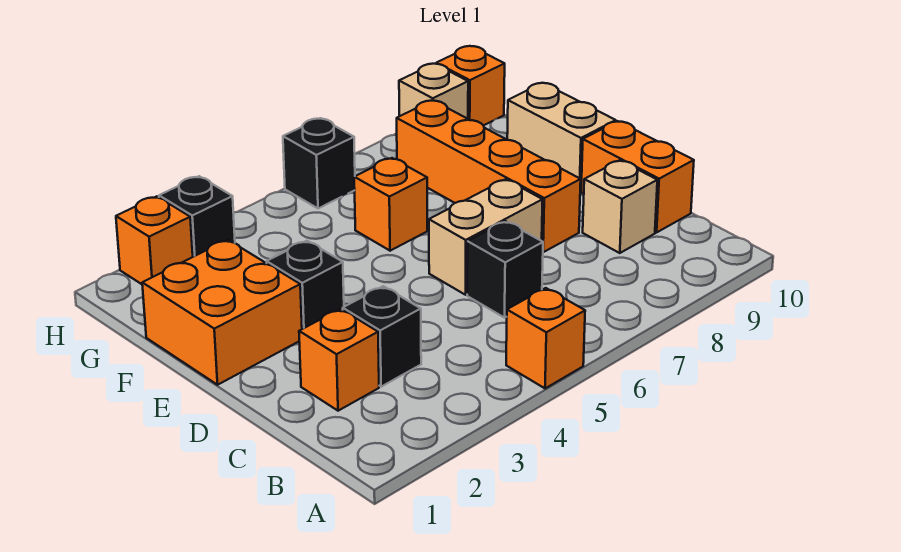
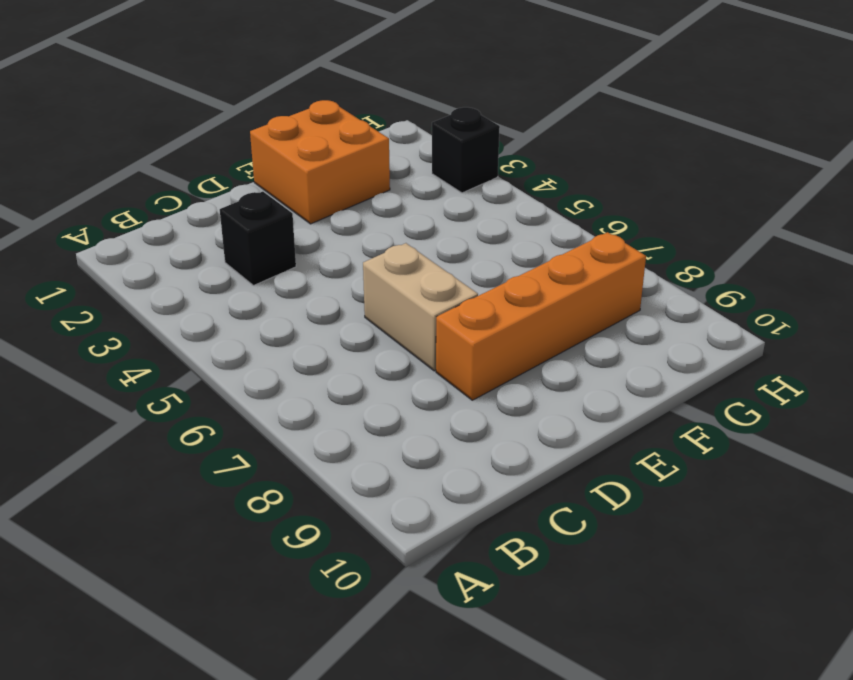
none -> orange 1x1 brick [506,288,585,388]
none -> orange 1x1 brick [299,309,379,411]
none -> black 1x1 brick [467,221,543,318]

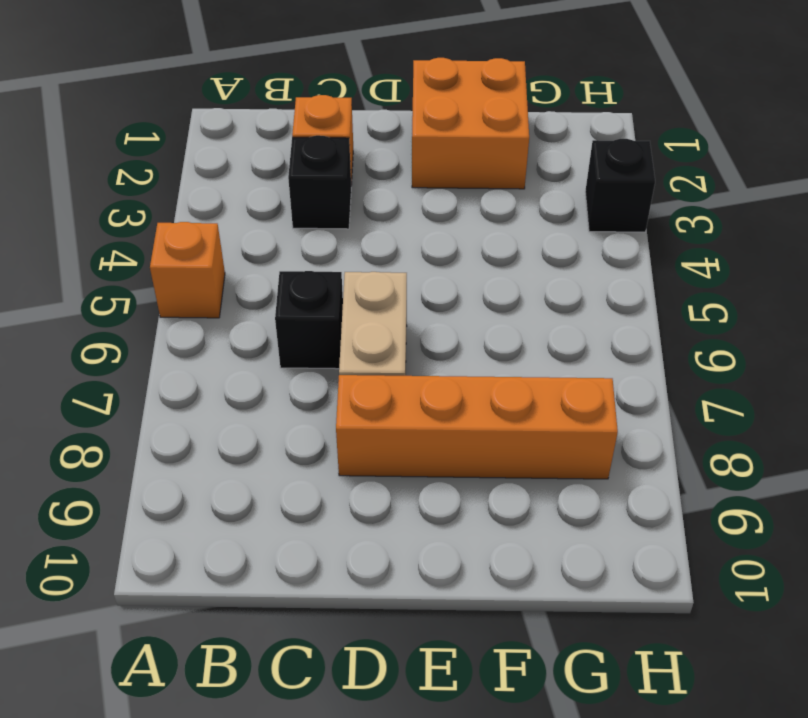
none -> tan 1x1 brick [583,160,657,253]
none -> orange 1x2 brick [581,121,694,232]
none -> black 1x1 brick [267,241,344,329]

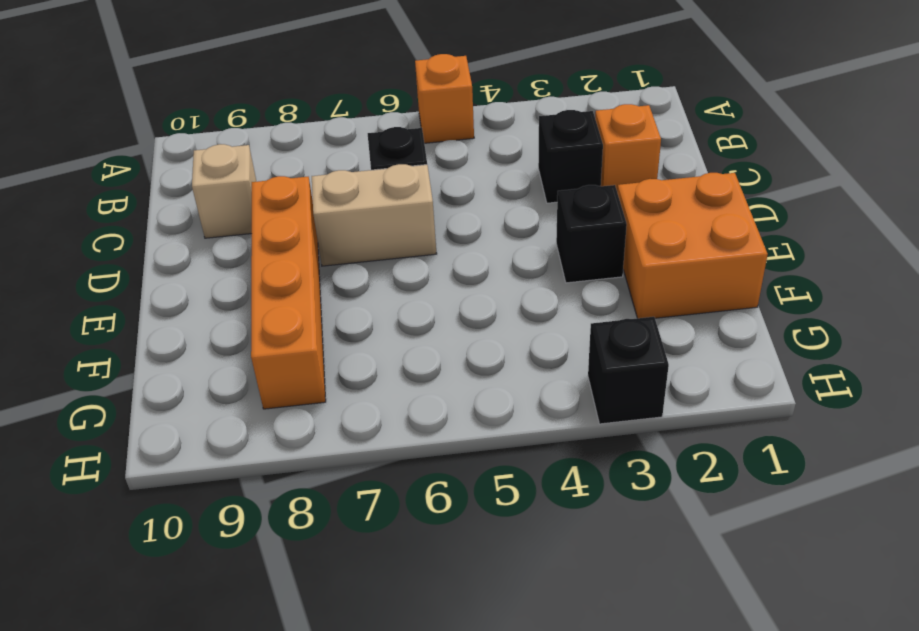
none -> orange 1x2 brick [581,121,694,232]
none -> tan 1x2 brick [507,83,616,191]
none -> orange 1x1 brick [354,158,427,251]

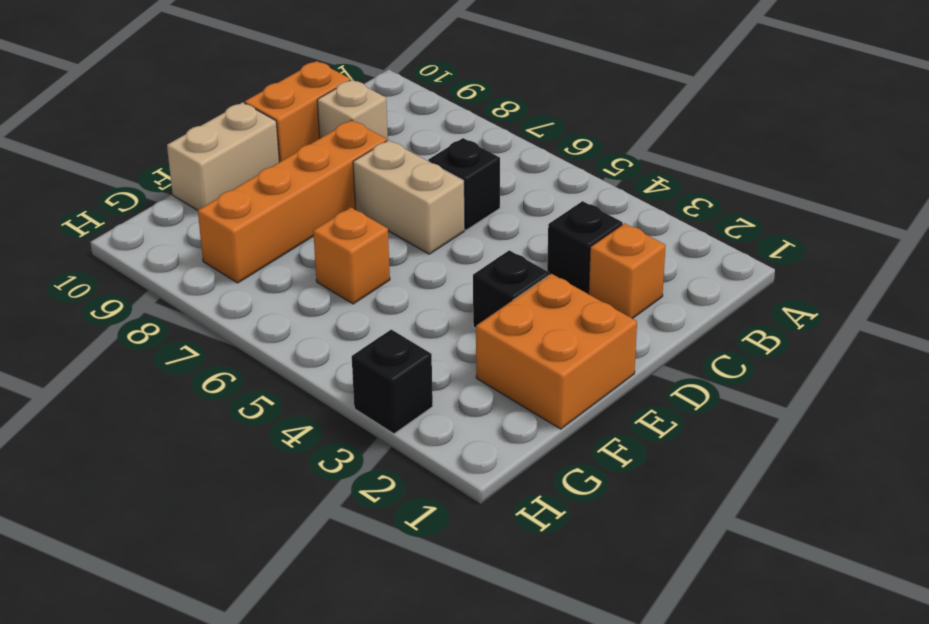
none -> orange 1x1 brick [506,288,585,388]
none -> orange 1x1 brick [116,196,193,284]
none -> black 1x1 brick [283,118,355,209]

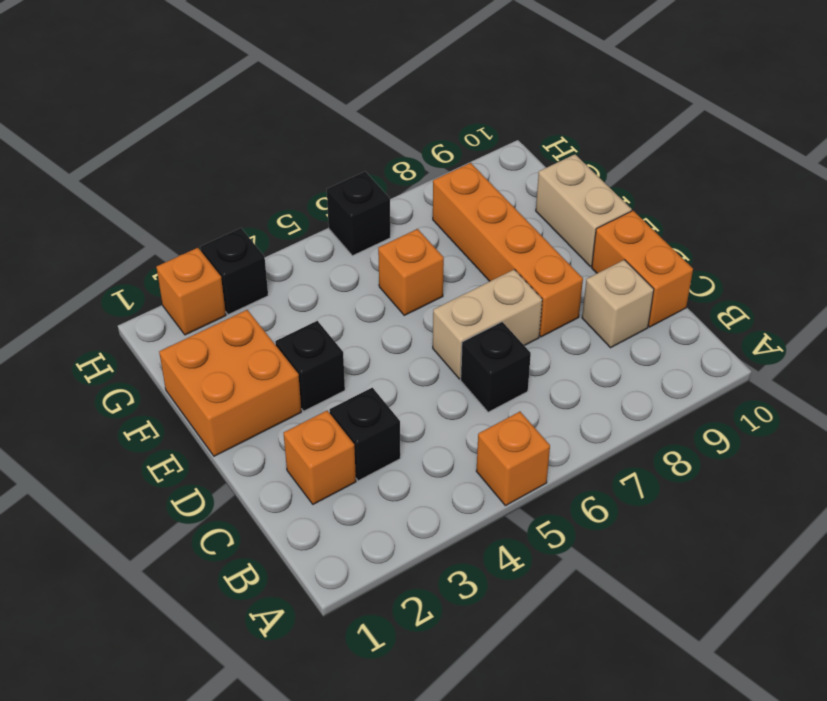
none -> tan 1x1 brick [399,64,468,119]
none -> orange 1x1 brick [436,46,505,126]

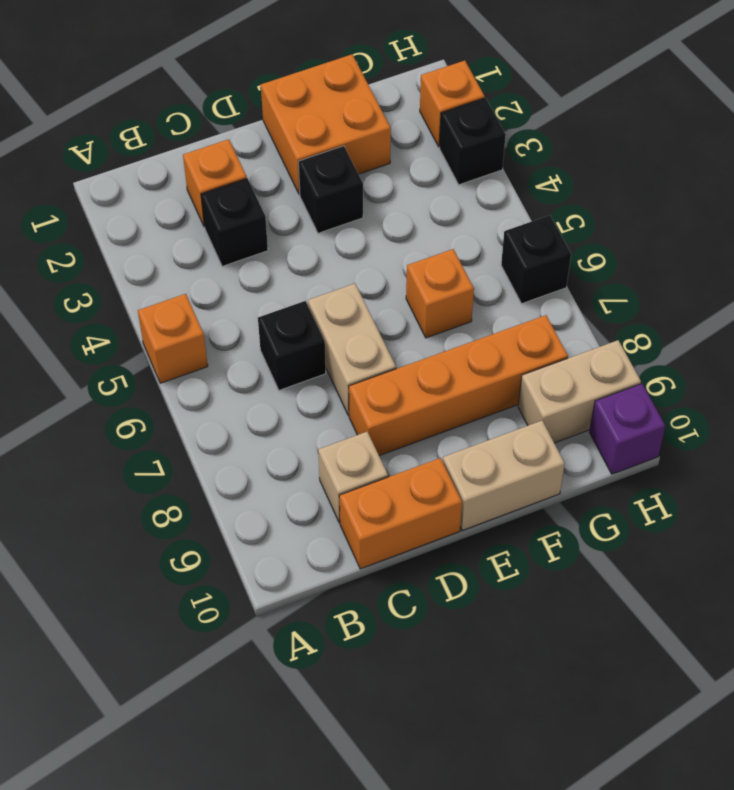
tan 1x2 brick [518,340,641,443] -> tan 1x1 brick [399,64,468,119]
purple 1x1 brick [590,384,665,474] -> orange 1x1 brick [436,46,505,126]

